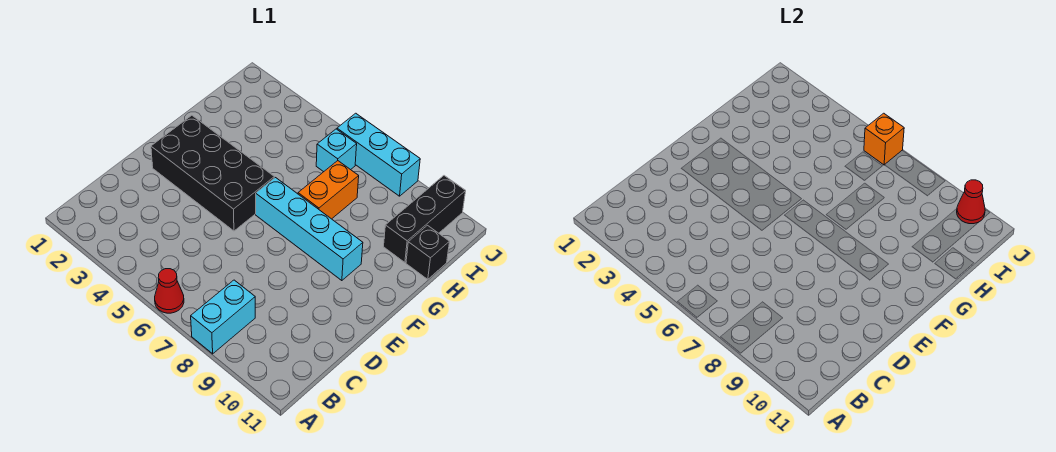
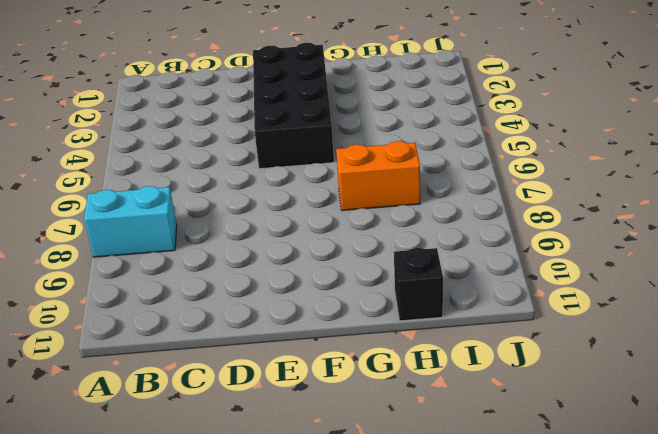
none -> red 1x1 cone [155,269,184,313]
none -> cyan 1x4 brick [256,178,363,281]

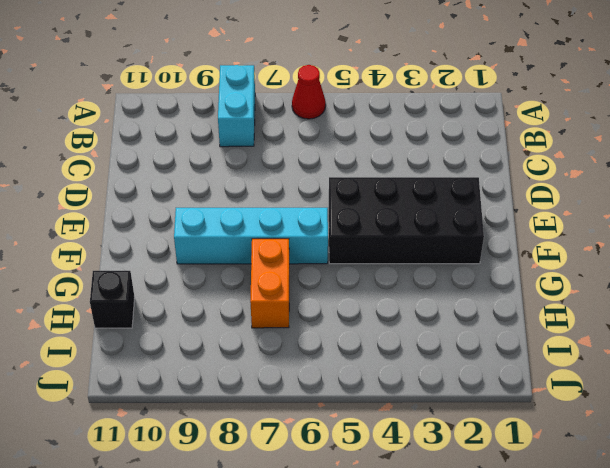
none -> black 1x3 brick [384,176,466,262]
none -> cyan 1x1 brick [316,129,357,172]

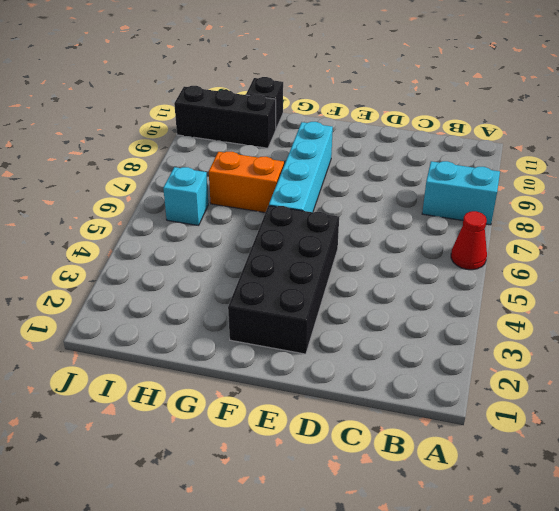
none -> cyan 1x3 brick [337,113,420,196]
none -> orange 1x1 brick [864,113,904,165]

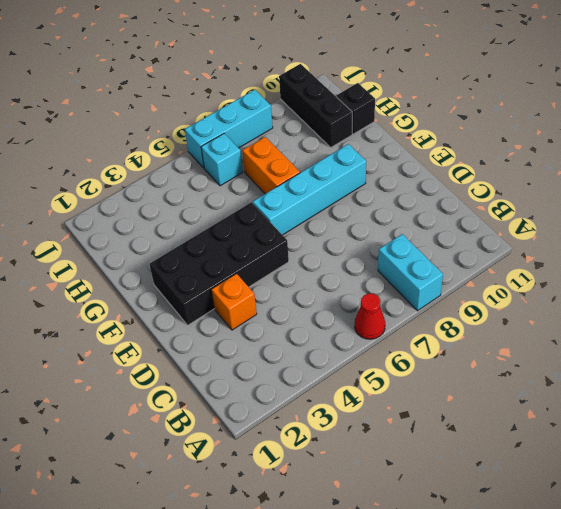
orange 1x1 brick [211,274,257,330] -> orange 1x1 brick moved to [864,113,904,165]
none -> red 1x1 cone [957,180,985,224]

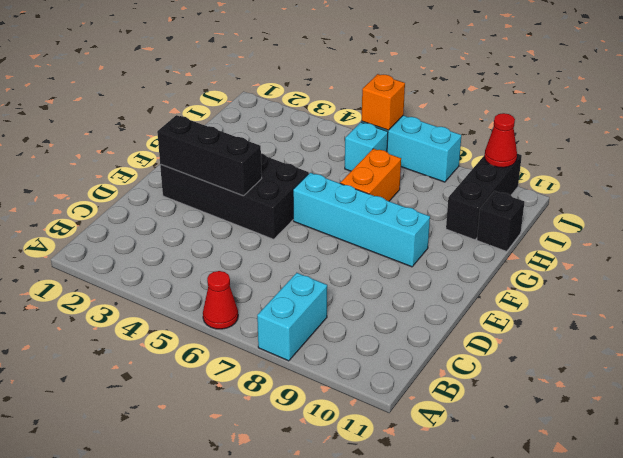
black 1x3 brick [157,115,262,196] -> none

